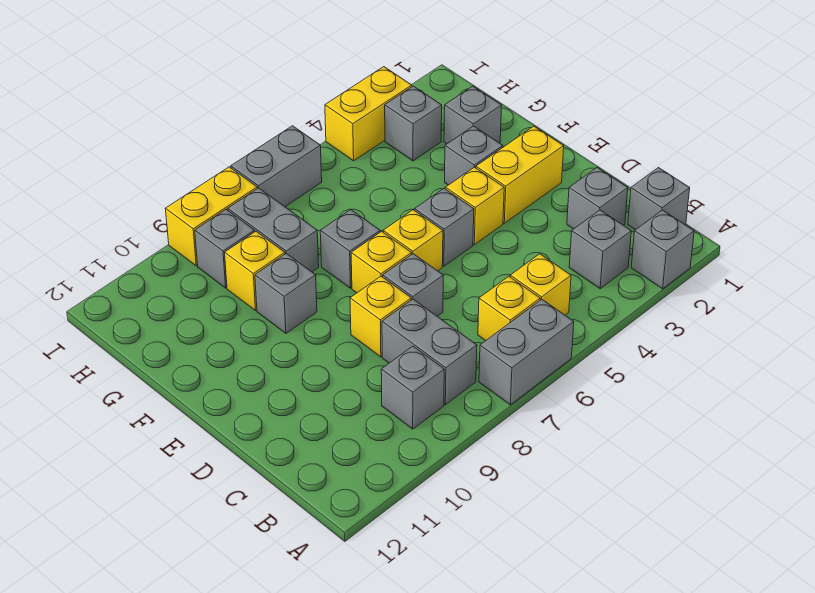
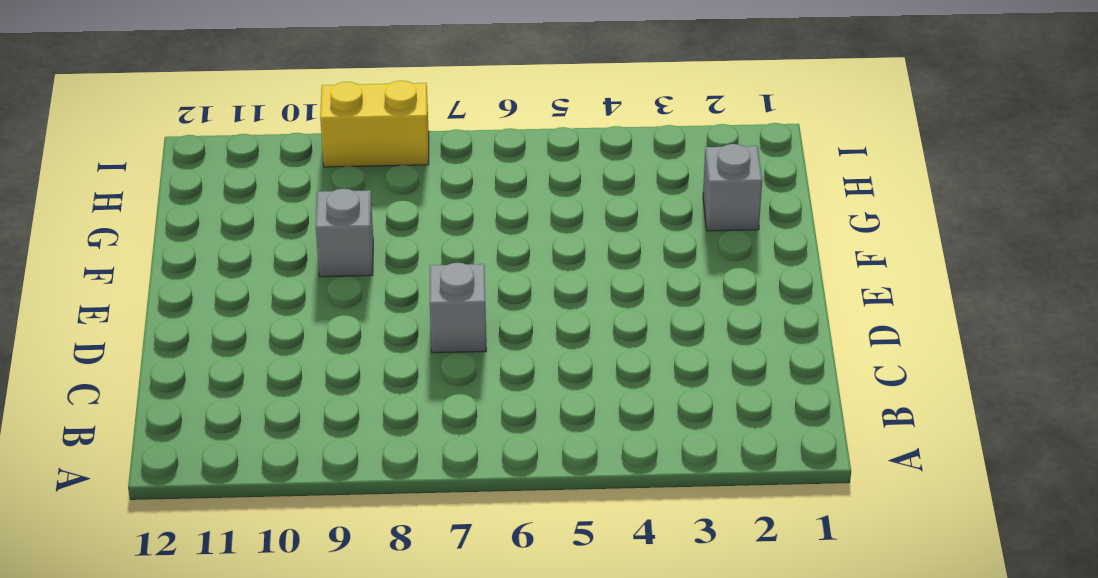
none -> grey 1x1 brick [631,210,694,289]
none -> grey 1x2 brick [479,299,574,405]
none -> grey 1x1 brick [628,168,690,230]

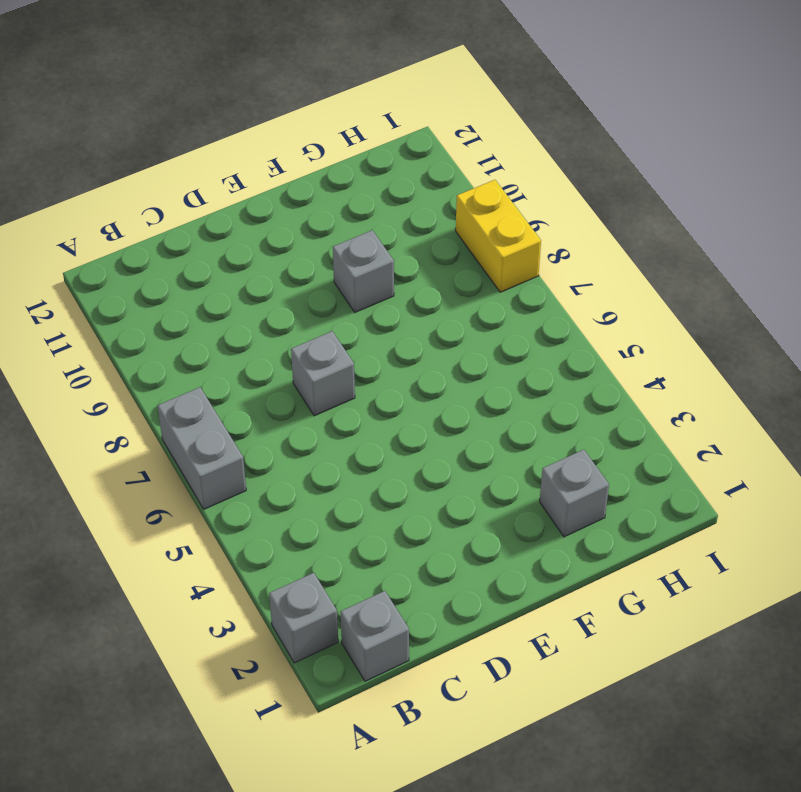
none -> grey 1x1 brick [569,210,631,289]
none -> yellow 1x1 brick [510,254,571,315]
none -> yellow 1x1 brick [478,276,540,341]

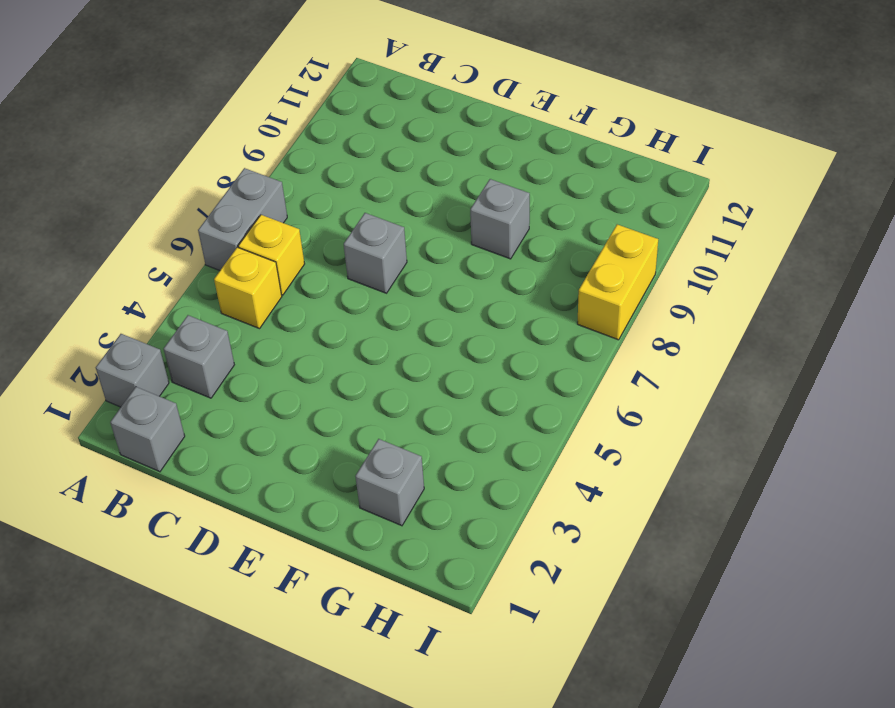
none -> grey 1x2 brick [382,299,477,405]
none -> grey 1x1 brick [381,346,444,429]
none -> grey 1x1 brick [567,168,628,229]

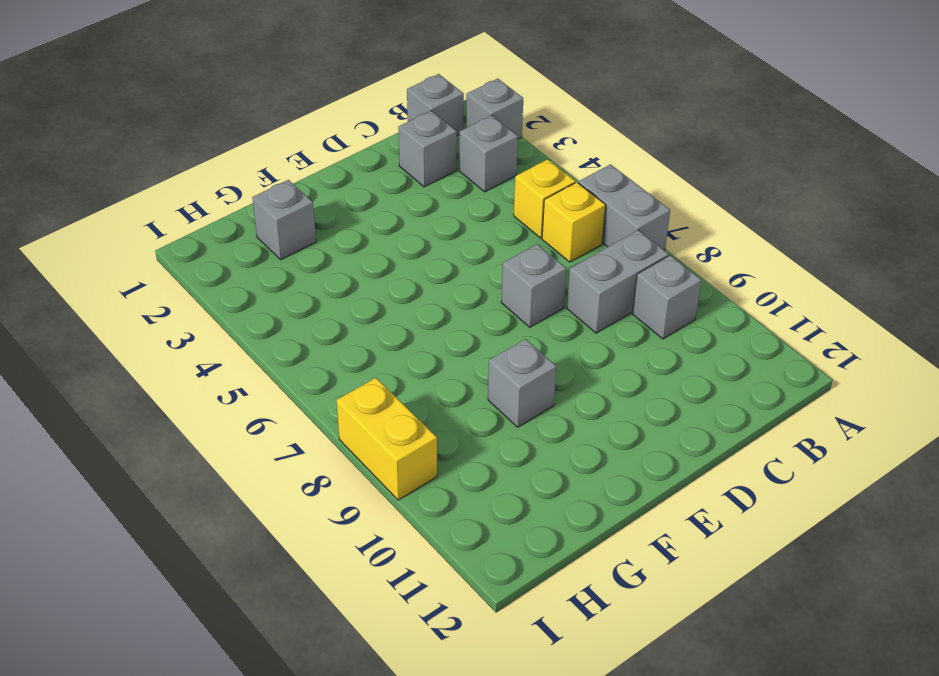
none -> yellow 1x1 brick [350,276,411,357]
none -> yellow 1x2 brick [476,126,564,223]
none -> yellow 1x1 brick [445,167,504,245]

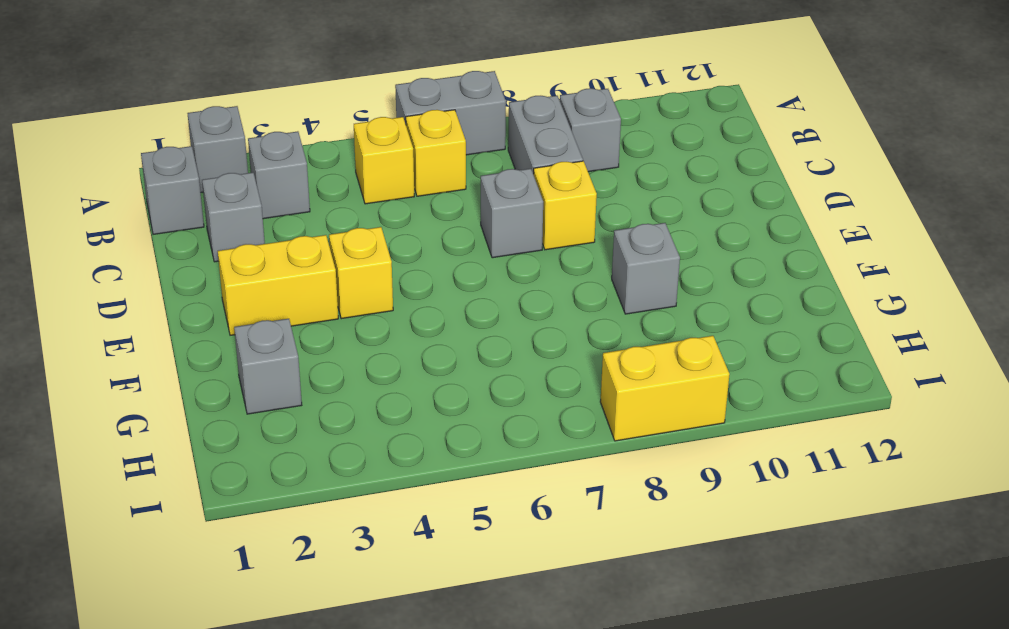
none -> grey 1x1 brick [415,189,474,266]
none -> yellow 1x1 brick [383,210,443,271]
none -> yellow 1x1 brick [351,231,412,293]

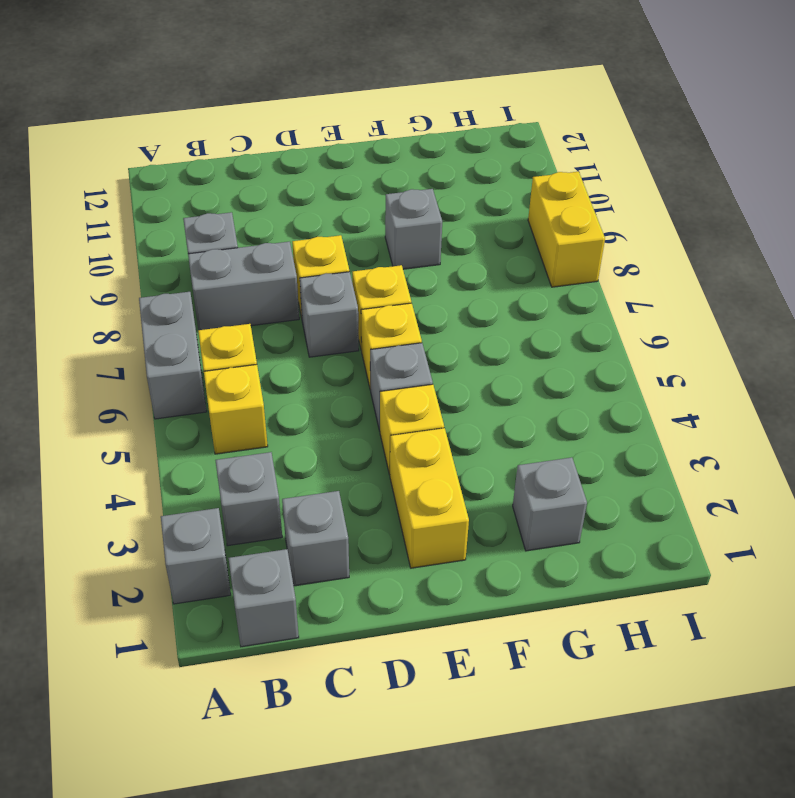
none -> grey 1x1 brick [445,126,503,185]
none -> grey 1x1 brick [320,210,380,288]
none -> grey 1x2 brick [228,188,319,272]

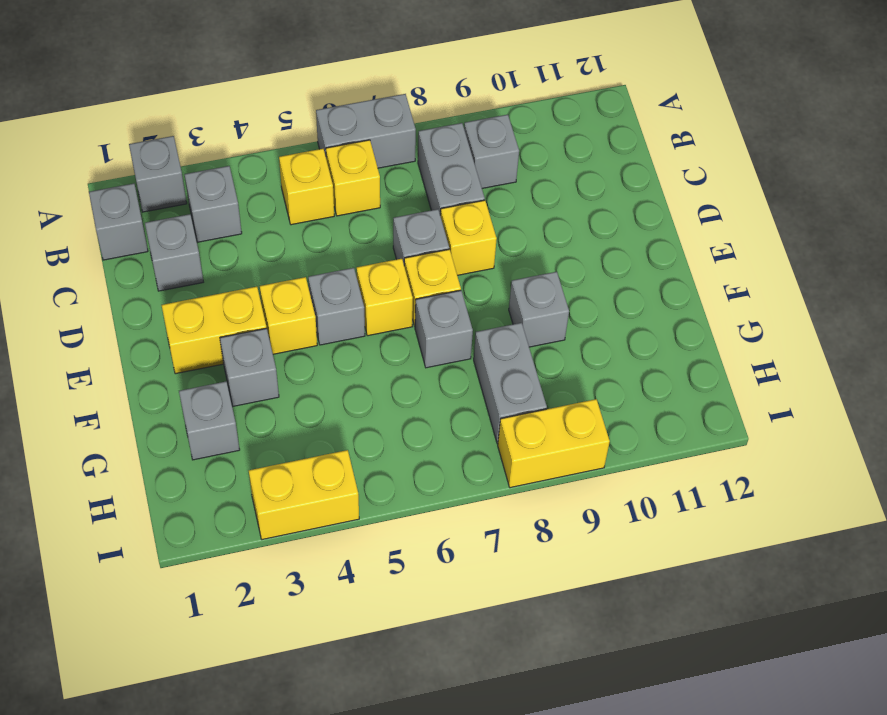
none -> yellow 1x1 brick [225,231,285,311]
none -> grey 1x1 brick [385,86,442,161]
none -> grey 1x1 brick [195,210,255,288]

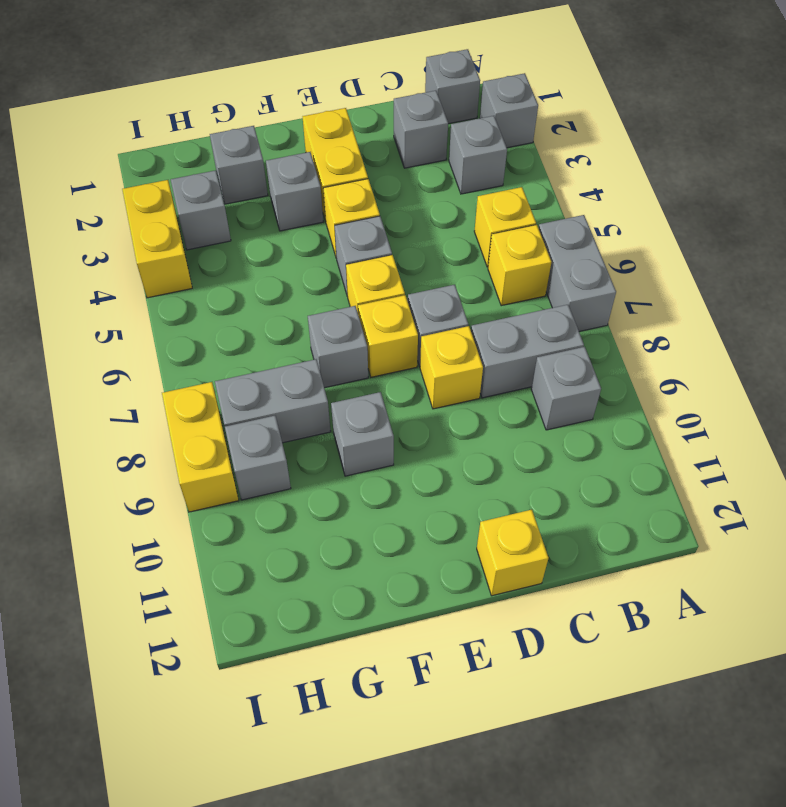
yellow 1x1 brick [477,510,549,596] -> yellow 1x1 brick moved to [225,231,285,311]
none -> grey 1x2 brick [231,126,322,207]

